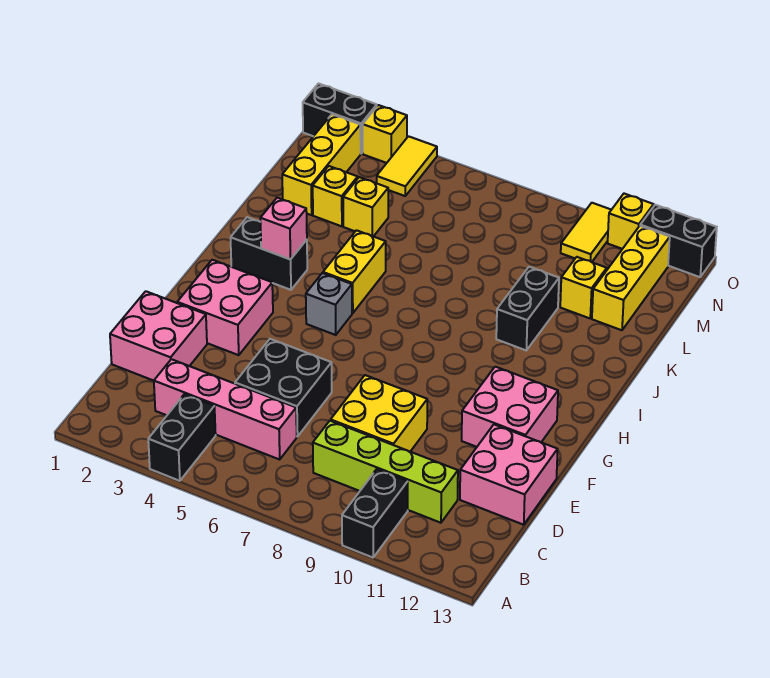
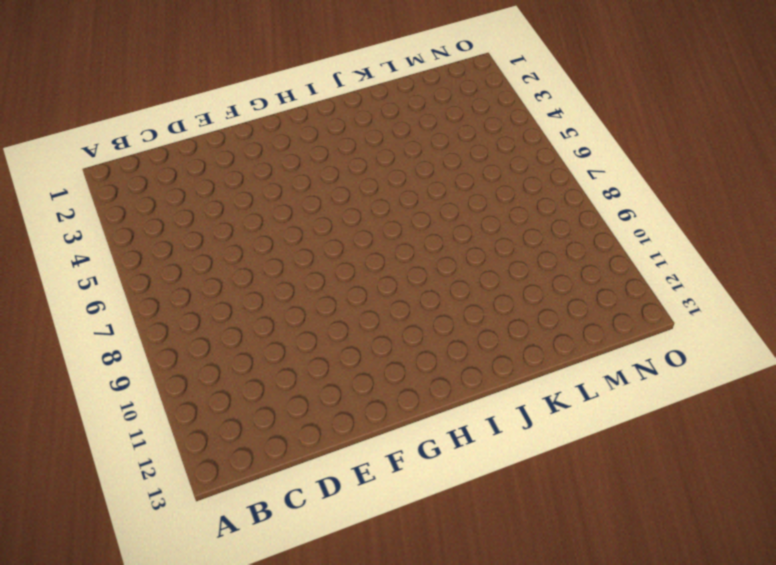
none -> black 1x2 brick [148,394,216,481]
none -> black 1x2 brick [342,469,408,557]
none -> pink 1x4 brick [154,359,297,459]

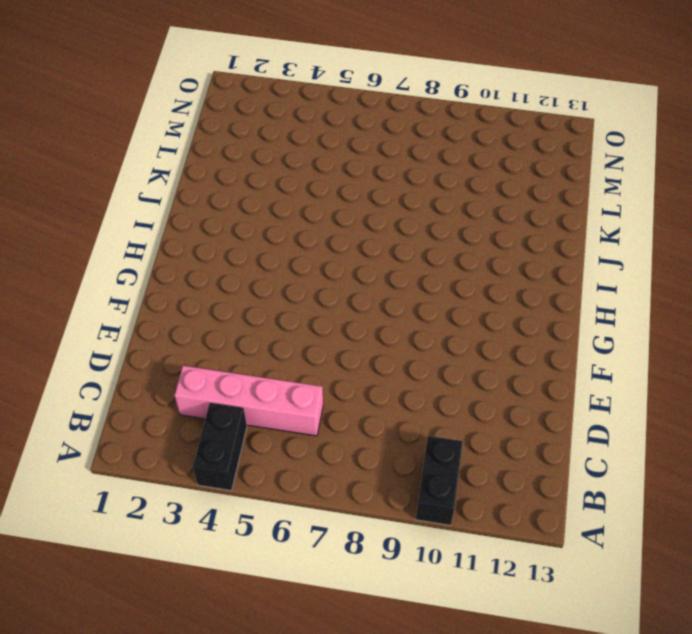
none -> lime 1x4 brick [313,421,458,523]
none -> pink 2x2 brick [110,291,207,381]
none -> black 2x2 brick [235,339,332,437]

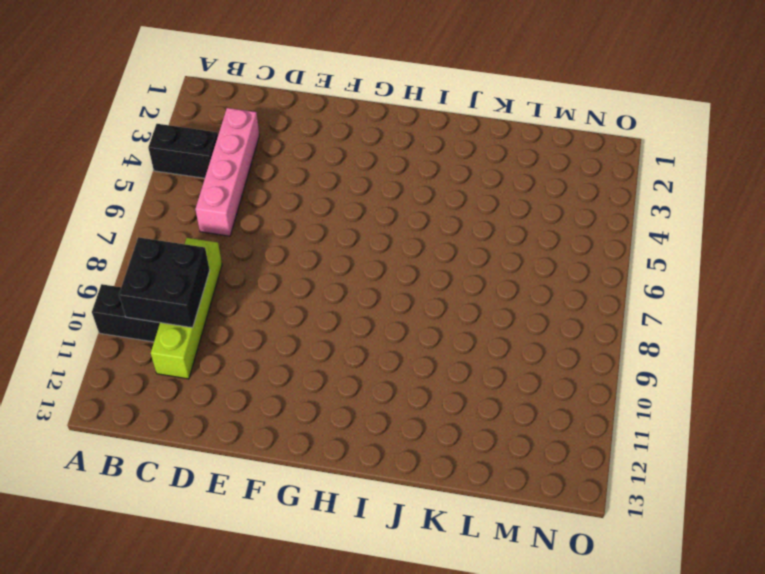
black 2x2 brick [119,237,210,328] -> black 2x2 brick moved to [235,339,332,437]
none -> pink 2x2 brick [110,291,207,381]
none -> yellow 2x2 brick [331,375,427,451]
none -> pink 2x2 brick [460,425,558,525]

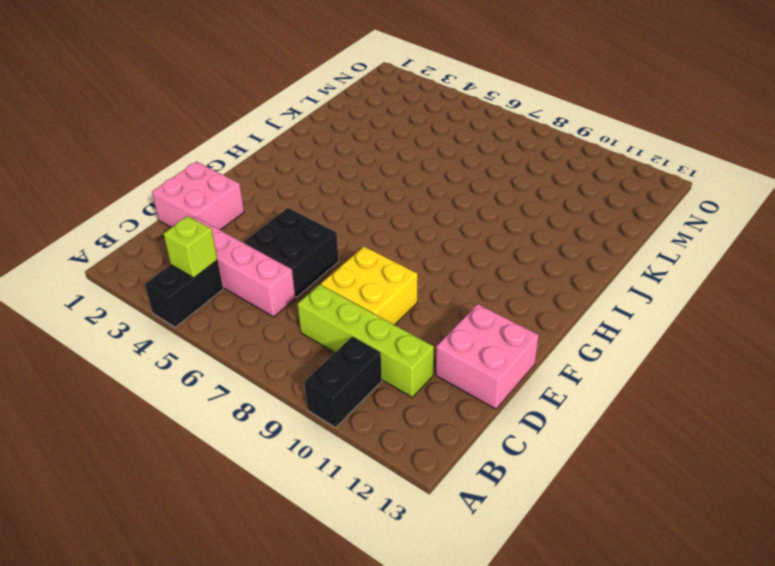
lime 1x1 brick [164,216,217,278] -> none
none -> pink 2x2 brick [177,260,273,355]
none -> pink 2x2 brick [462,367,558,447]
none -> grey 1x1 brick [306,273,352,335]

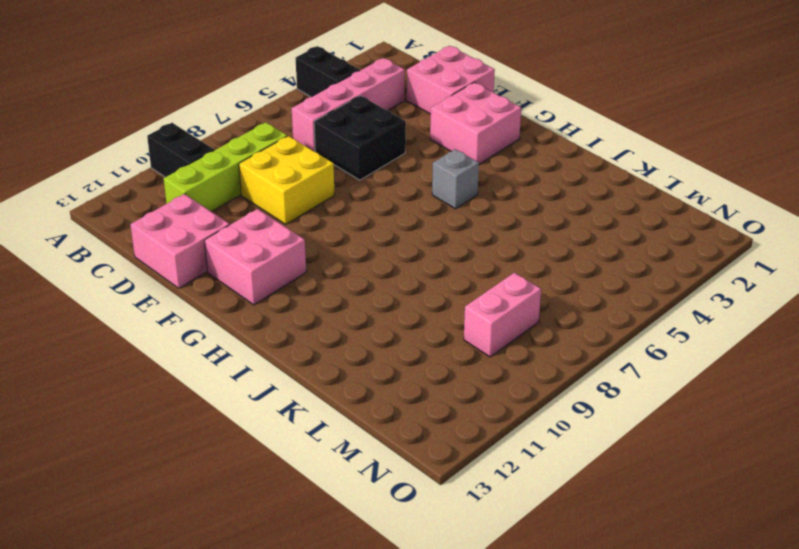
pink 1x2 brick [464,273,541,357] -> none
none -> black 1x2 brick [231,217,307,290]
none -> yellow 1x2 brick [323,230,386,313]
none -> black 1x2 brick [496,267,559,350]

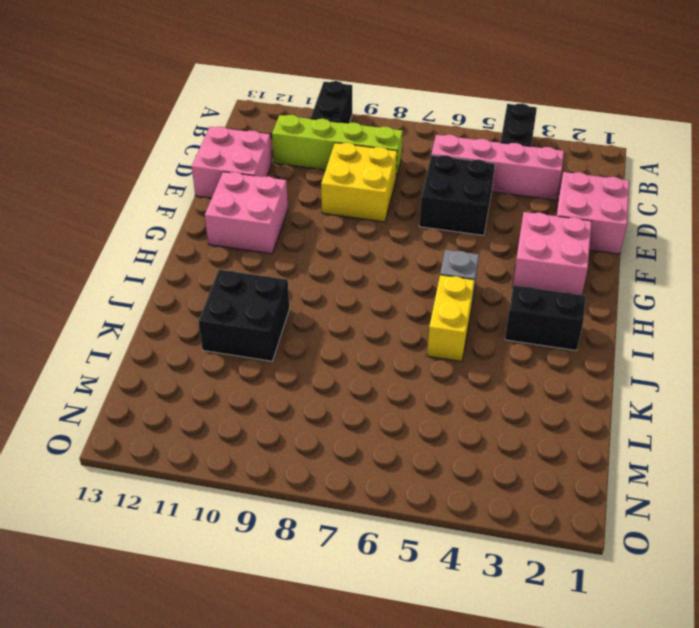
black 2x2 brick [198,270,289,361] -> black 1x2 brick [496,267,559,350]
none -> yellow 1x3 brick [282,114,361,215]
none -> yellow 1x1 brick [313,166,358,226]
none -> yellow 1x1 brick [343,177,388,236]

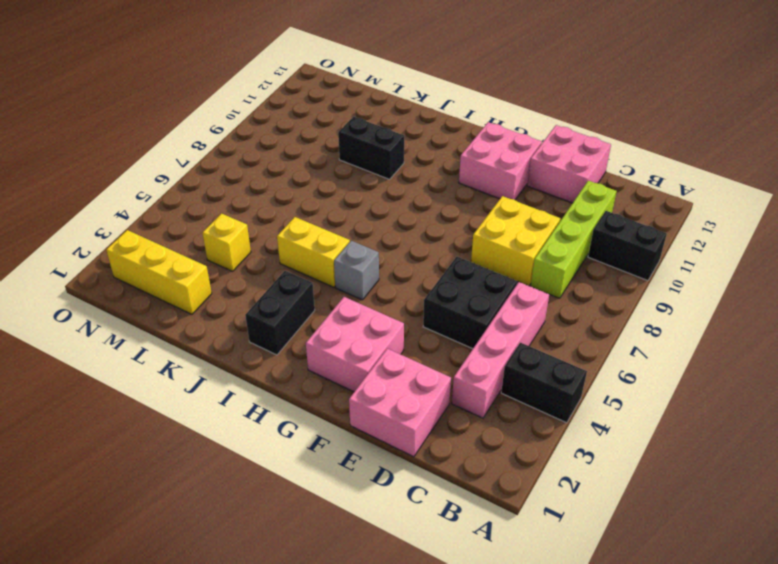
none -> yellow 1x1 brick [313,166,358,226]
none -> yellow 1x1 brick [560,257,607,318]
none -> yellow 1x3 brick [592,226,670,330]

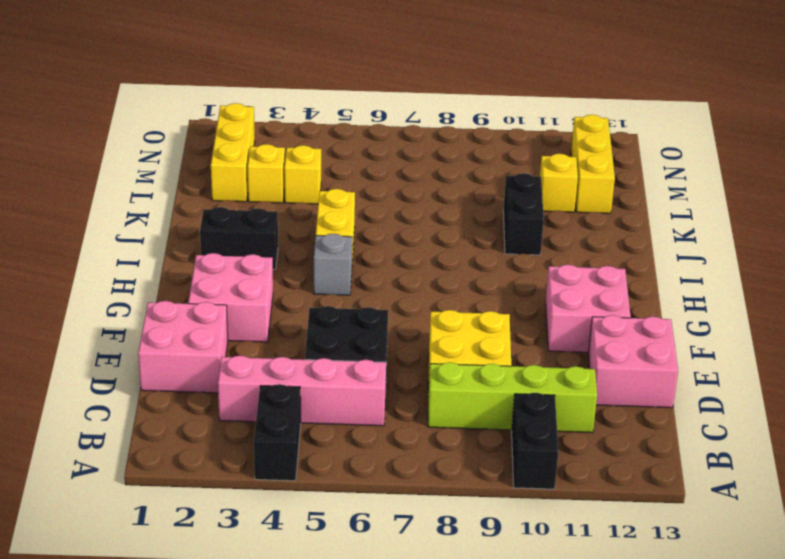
none -> yellow 1x2 tile [377,136,437,196]
none -> yellow 1x2 tile [561,203,611,262]
none -> black 1x2 brick [303,84,377,153]

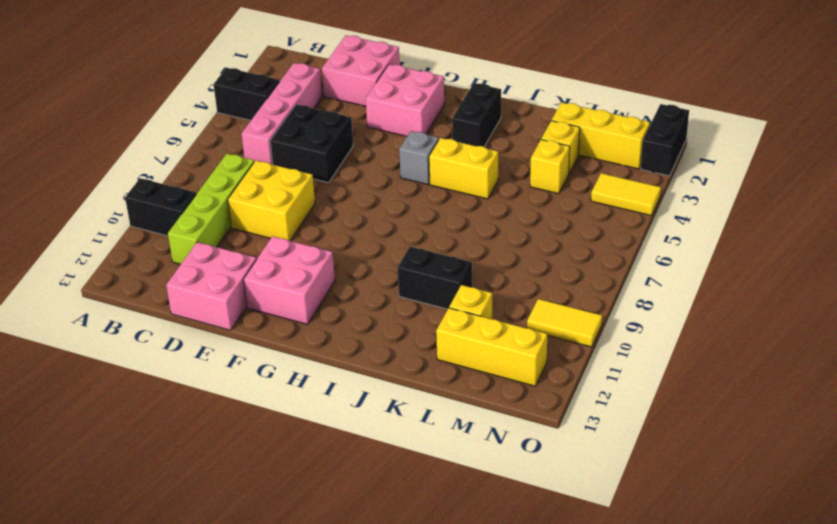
none -> yellow 1x1 brick [363,105,407,163]
none -> yellow 1x1 brick [608,194,654,249]
none -> black 1x2 brick [640,205,717,277]

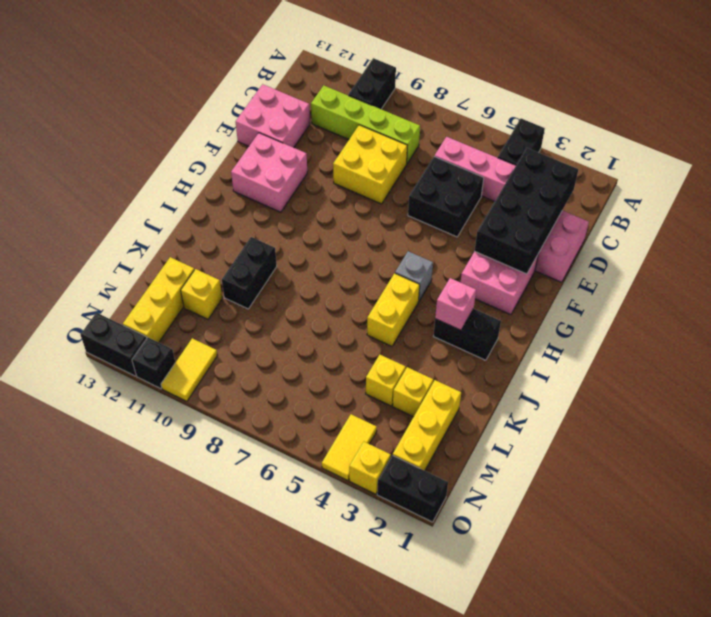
black 2x4 brick [475,148,578,274] -> none
black 1x1 brick [132,337,175,389] -> yellow 1x1 brick [608,194,654,249]

